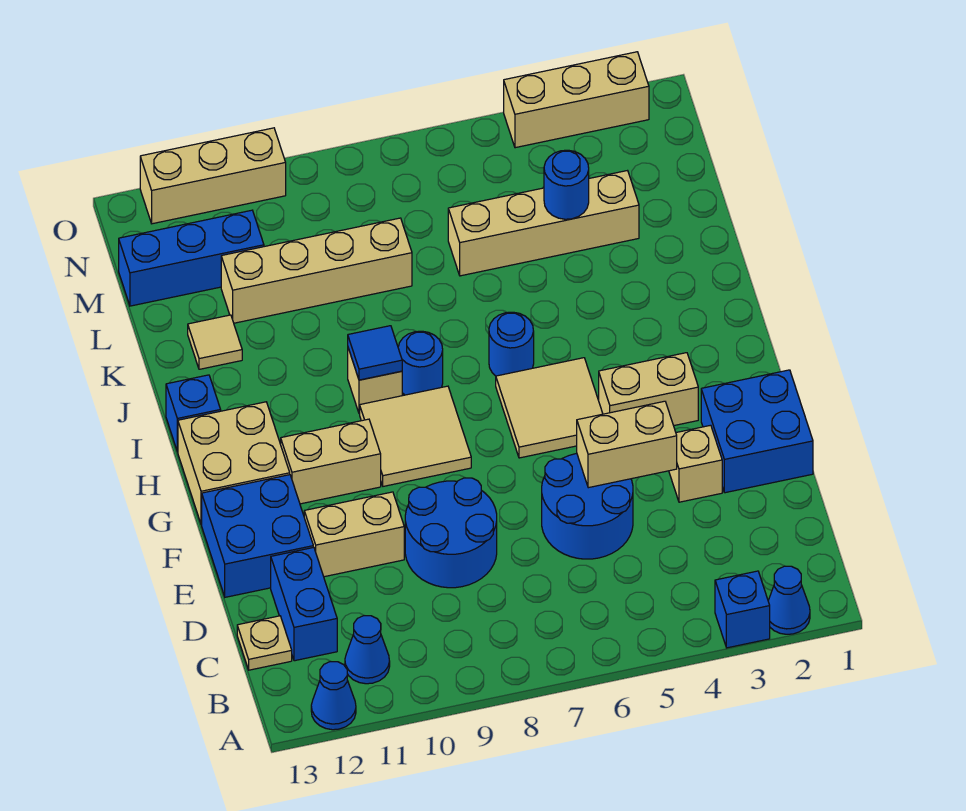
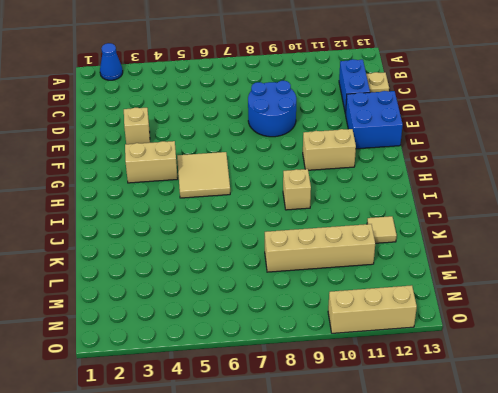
none -> blue 1x1 brick [715,571,770,648]
none -> blue 1x1 cone [311,662,356,730]
none -> blue 1x1 cone [345,616,390,684]
none -> blue 2x2 round brick [542,454,633,559]

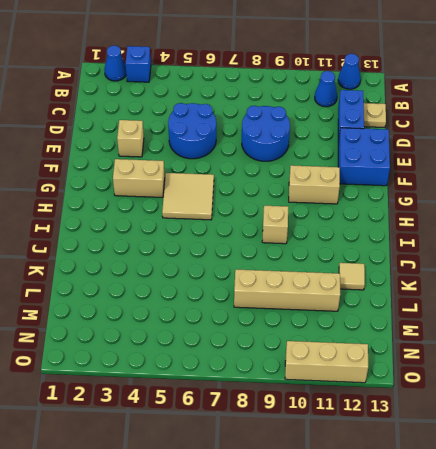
none -> blue 2x2 brick [701,370,813,493]
none -> tan 1x2 brick [304,492,404,577]
none -> tan 2x2 tile [360,386,471,486]
none -> tan 2x2 brick [178,402,290,525]

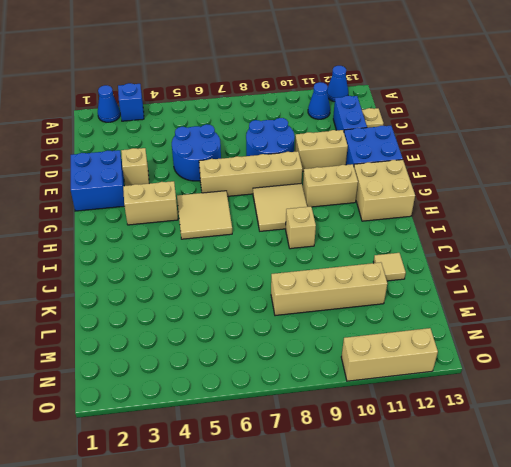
tan 1x4 brick [199,151,302,196] -> tan 1x4 brick moved to [448,171,639,276]
none -> blue 1x1 round brick [489,312,534,376]
none -> blue 1x1 round brick [398,331,443,395]
none -> blue 1x1 brick [166,375,221,452]
none -> blue 1x3 brick [119,210,264,306]

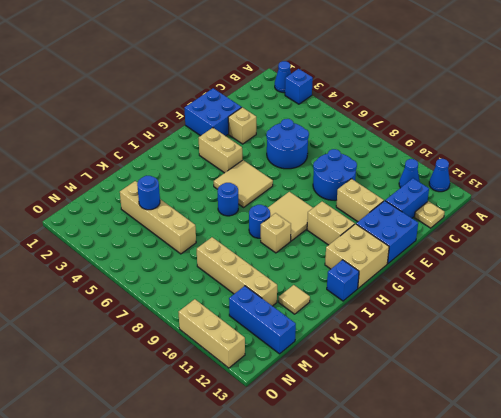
none -> tan 1x3 brick [504,52,649,148]
none -> tan 1x2 brick [577,401,677,488]
none -> blue 1x1 tile [348,326,402,380]

